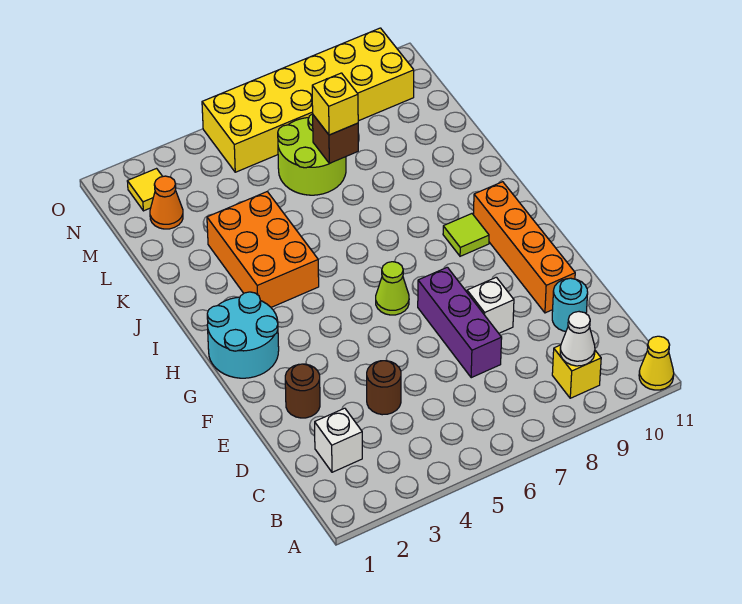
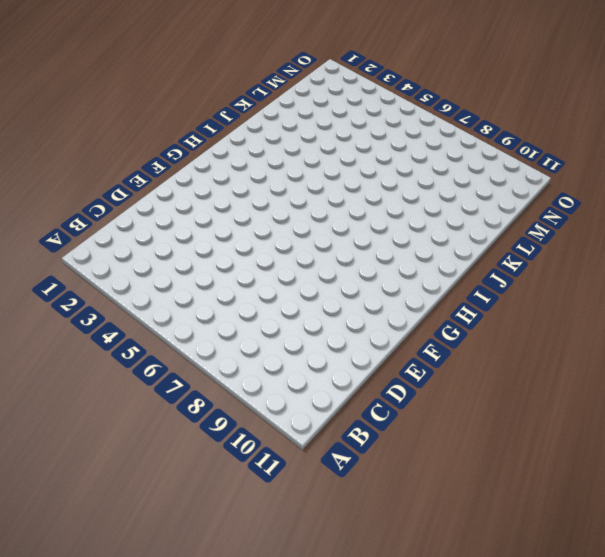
none -> yellow 1x1 cone [639,336,674,390]
none -> yellow 1x1 brick [552,345,601,398]
none -> white 1x1 brick [315,408,362,472]

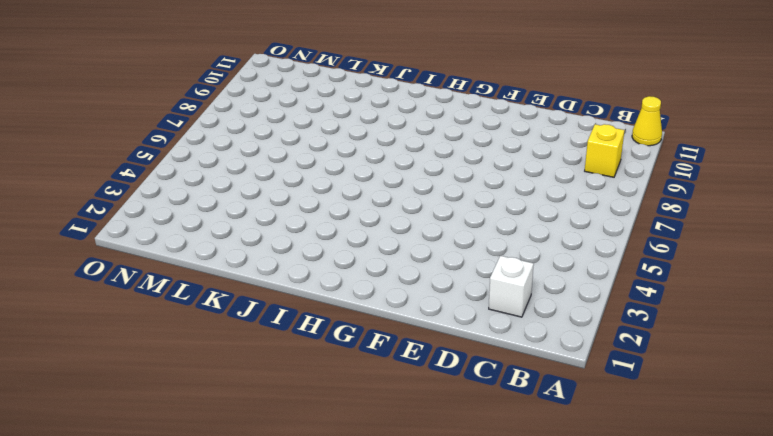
none -> brown 1x1 round brick [367,361,401,415]
none -> purple 1x3 brick [418,267,502,378]
none -> cyan 1x1 round brick [552,278,588,331]

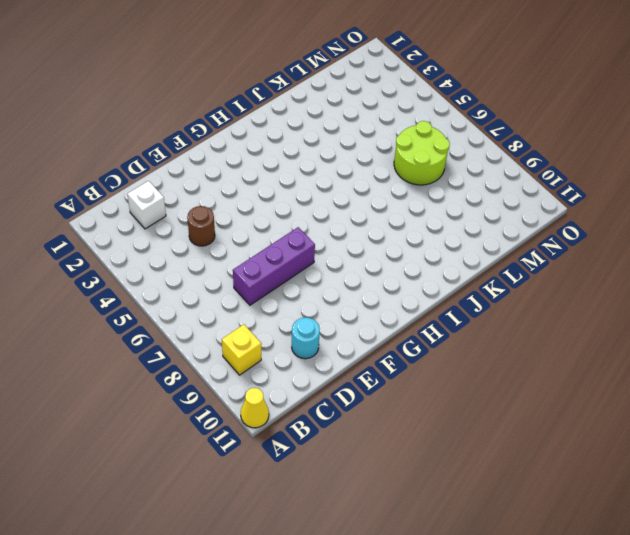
none -> brown 1x1 round brick [285,364,320,418]
none -> white 1x1 brick [467,277,514,333]
none -> orange 1x4 brick [473,182,575,313]

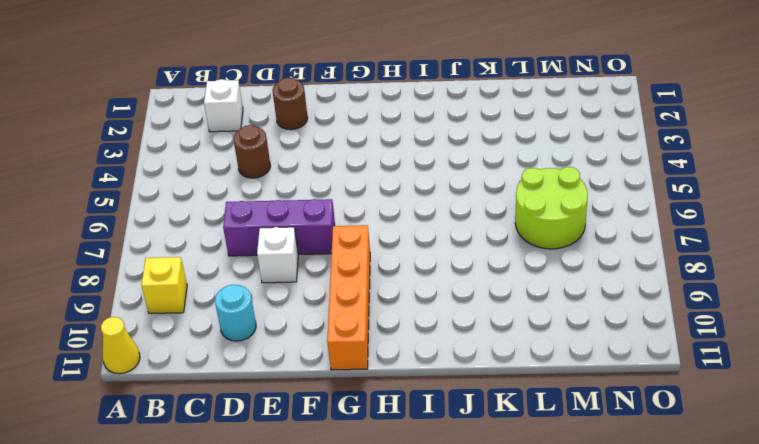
orange 1x4 brick [327,225,370,370] -> orange 1x4 brick turned to [473,182,575,313]
none -> cyan 2x2 round brick [207,292,279,378]
none -> lime 1x1 cone [376,262,409,315]
none -> lime 1x1 tile [443,214,489,256]

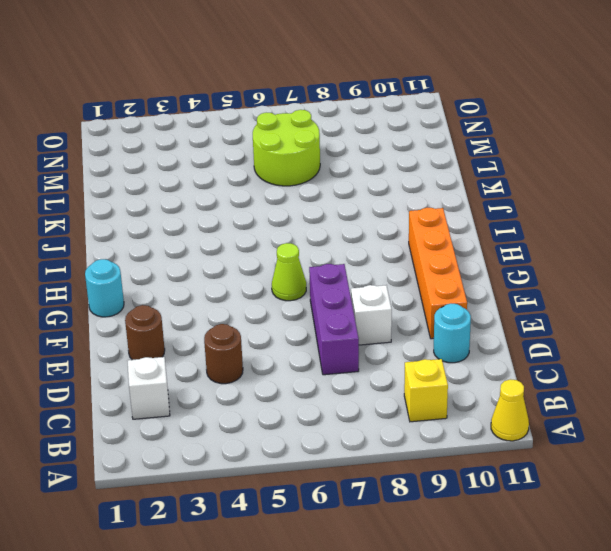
cyan 1x1 round brick [85,259,124,317] -> cyan 2x2 round brick [207,292,279,378]
none -> lime 1x1 tile [443,214,489,256]
none -> orange 2x3 brick [207,192,319,307]
none -> orange 1x1 cone [150,176,183,229]

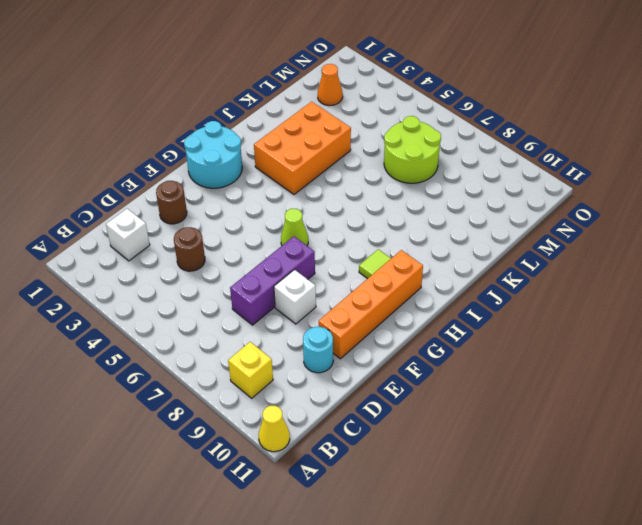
none -> yellow 1x1 tile [127,169,163,211]
none -> yellow 2x6 brick [202,28,414,172]
none -> white 1x1 cone [560,312,595,366]

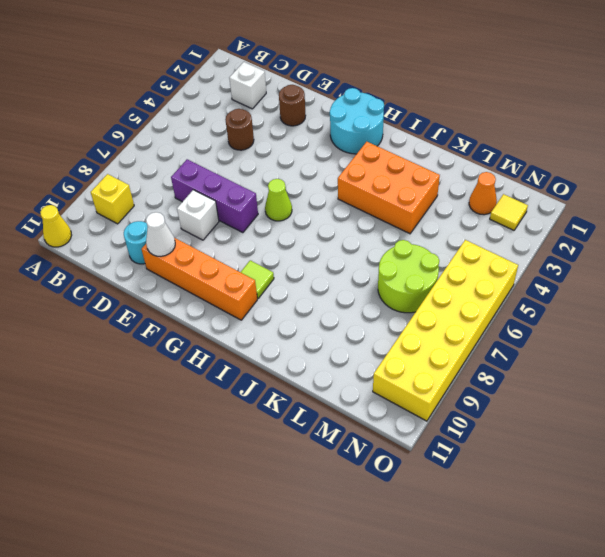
white 1x1 cone [146,212,175,256] -> white 1x1 cone moved to [560,312,595,366]
none -> brown 1x1 brick [313,115,358,163]
none -> yellow 1x1 brick [312,73,358,135]

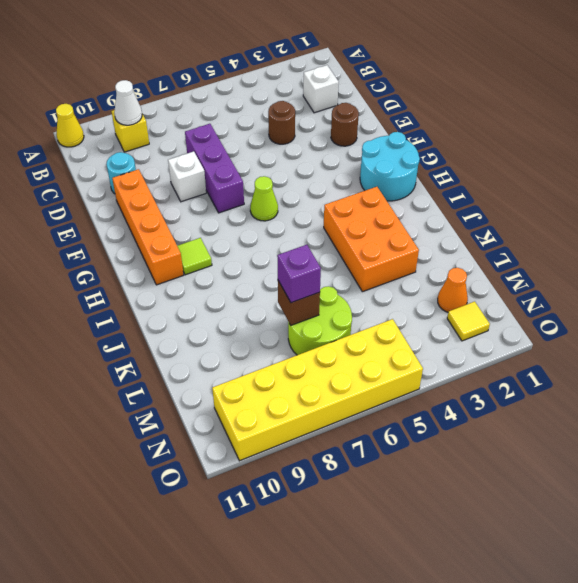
purple 1x1 brick [277,245,321,303] -> yellow 1x1 brick [312,73,358,135]

